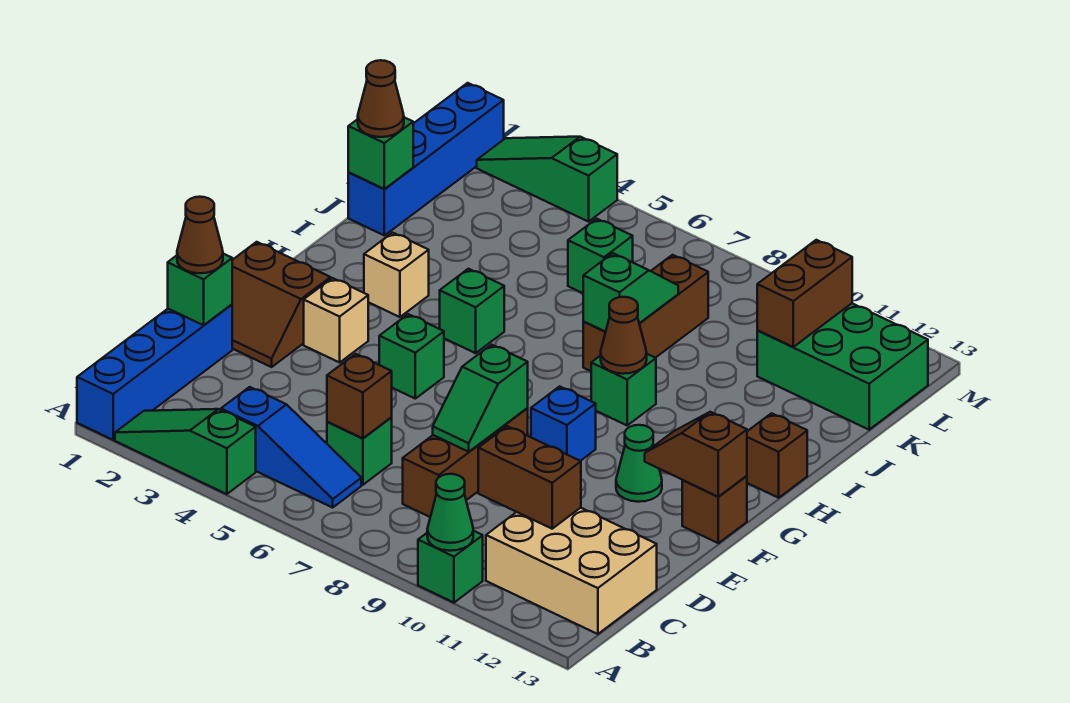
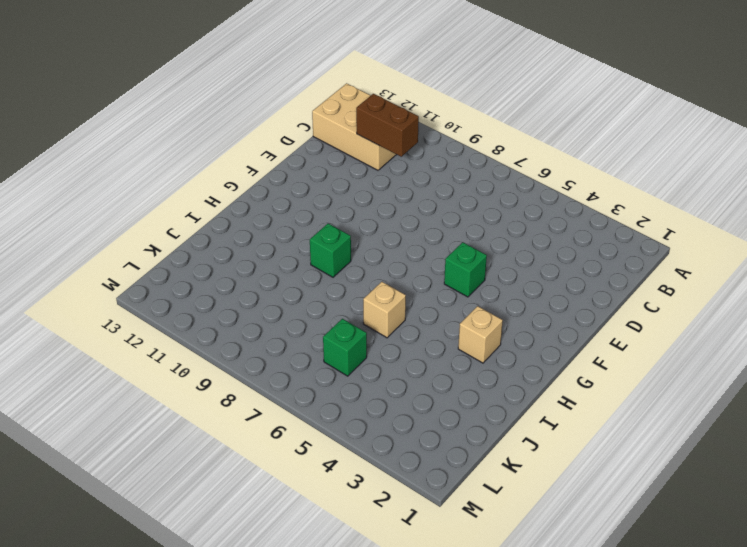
tan 1x1 brick [363,282,406,338] -> tan 1x1 brick moved to [304,278,368,362]
none -> blue 1x4 brick [77,305,232,440]
none -> green 1x3 slope [115,409,256,494]
none -> green 1x1 brick [418,531,483,603]
none -> blue 1x3 slope [221,387,361,508]

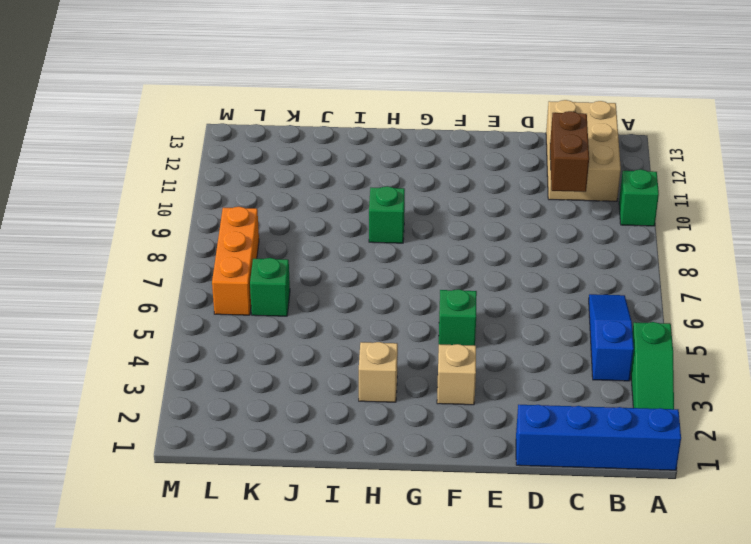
orange 1x3 brick [212,207,259,315] -> none
none -> green 1x1 brick [327,418,392,485]
none -> brown 1x3 brick [403,408,528,517]
none -> brown 2x2 slope [232,242,331,367]
none -> blue 1x1 brick [531,386,596,461]

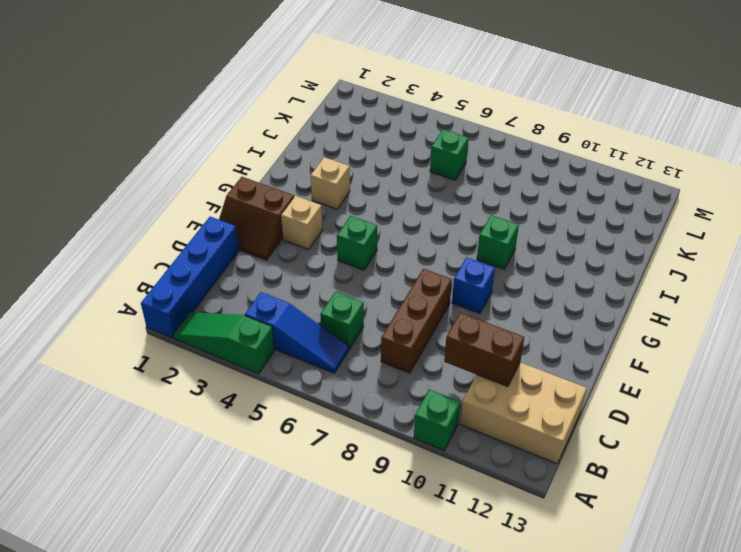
none -> green 1x1 cone [616,425,662,502]
none -> brown 1x1 brick [682,476,747,543]
none -> green 1x1 brick [440,269,504,353]
none -> brown 1x1 brick [747,413,807,498]

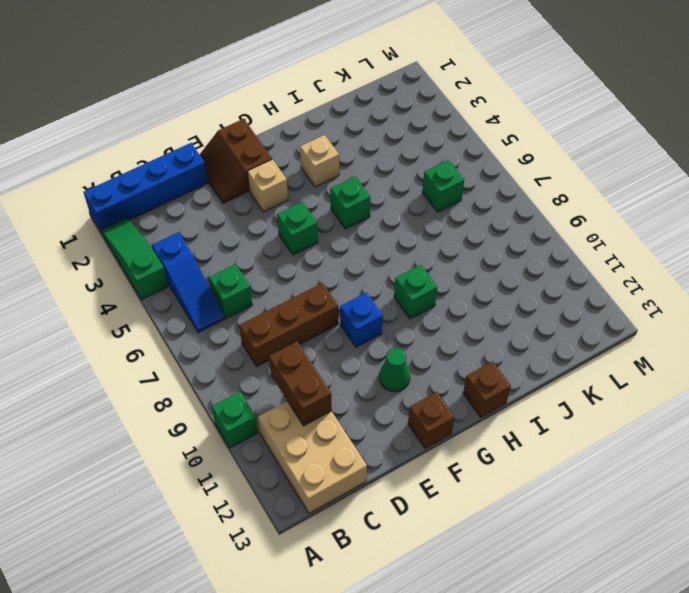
none -> brown 1x3 brick [583,255,708,371]
none -> blue 1x4 brick [348,83,504,235]
none -> green 2x3 brick [757,303,928,430]
none -> green 1x3 slope [477,137,617,222]

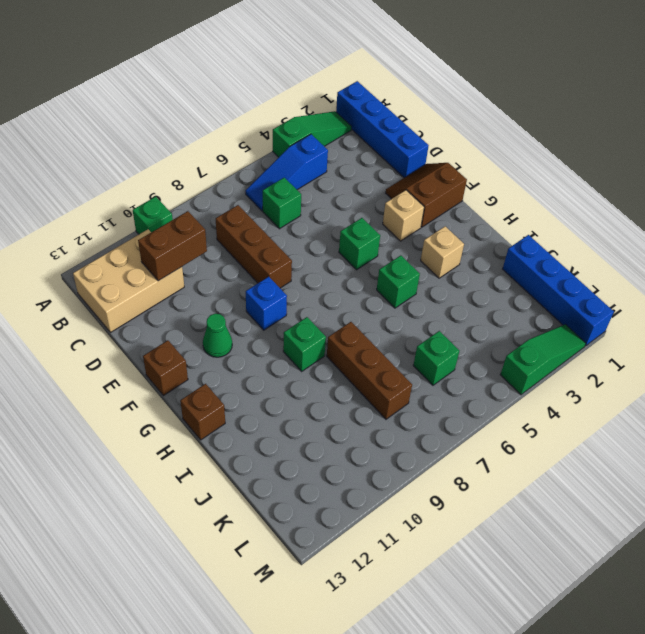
none -> green 2x3 brick [757,303,928,430]
none -> green 1x1 cone [427,474,473,551]
none -> brown 1x1 brick [327,354,392,438]
none -> green 1x1 brick [168,254,232,325]

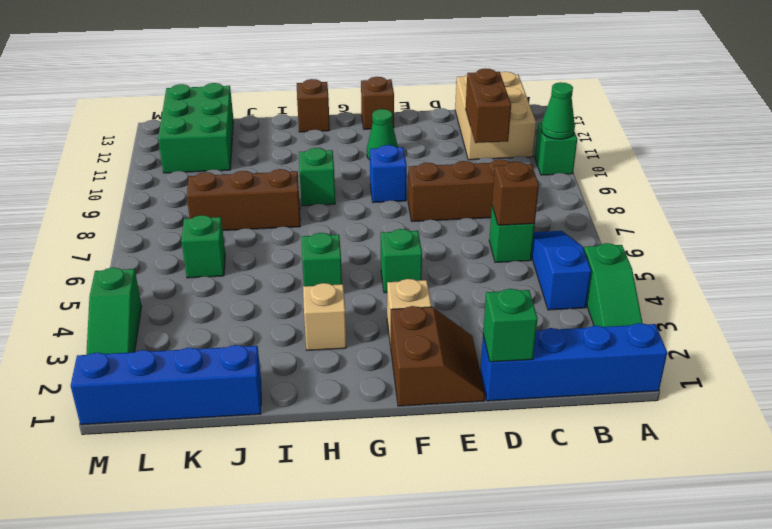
none -> green 1x2 slope [433,345,528,452]
none -> brown 1x2 slope [645,412,747,497]
none -> brown 1x1 cone [601,297,647,374]
none -> green 1x2 slope [583,253,678,332]

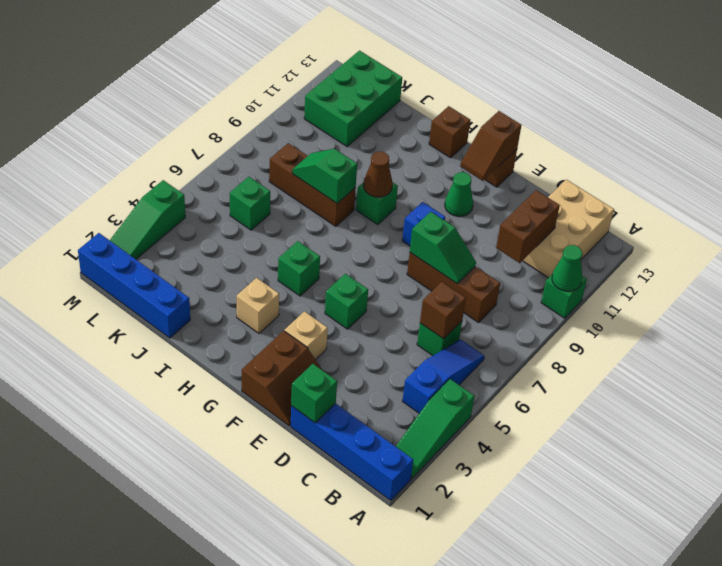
none -> green 1x1 brick [348,117,413,189]
none -> brown 1x2 brick [757,240,852,347]
none -> brown 1x1 cone [177,197,223,273]
none -> brown 1x1 cone [358,60,404,137]

